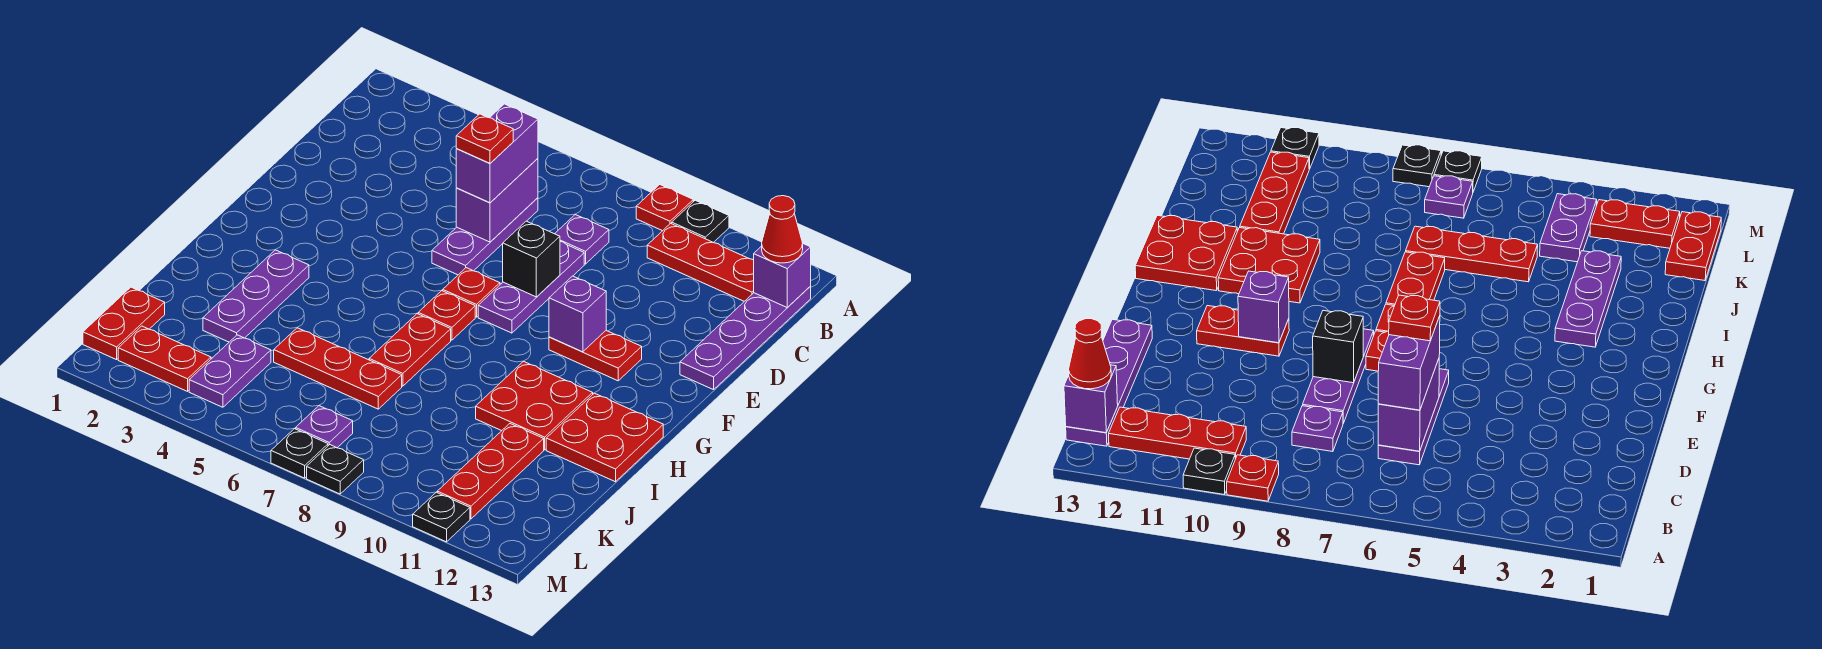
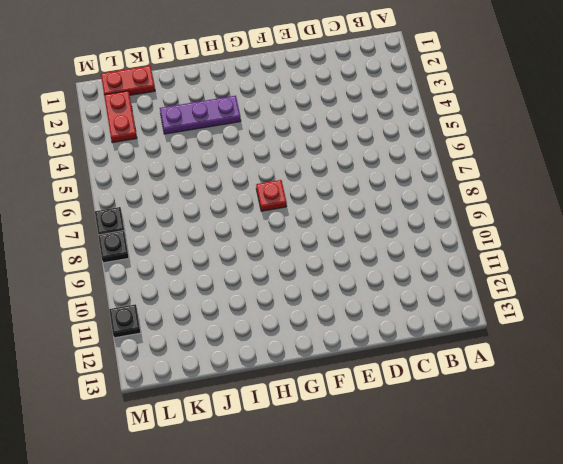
none -> red 1x1 plate [636,185,693,231]
none -> black 1x1 plate [672,200,729,243]
none -> red 1x3 plate [647,223,754,301]
none -> purple 1x4 plate [680,286,811,390]

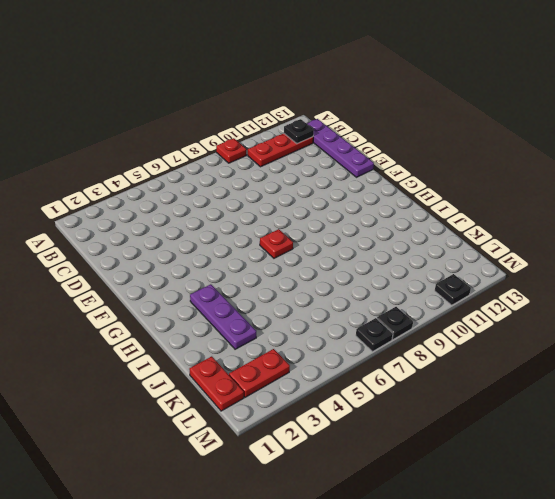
black 1x1 plate [284,119,314,144] -> black 1x1 plate moved to [672,200,729,243]
none -> purple 1x3 plate [432,198,538,275]
none -> purple 1x1 plate [555,215,609,264]
none -> purple 1x3 plate [478,241,584,333]
none -> red 1x1 plate [443,268,500,317]

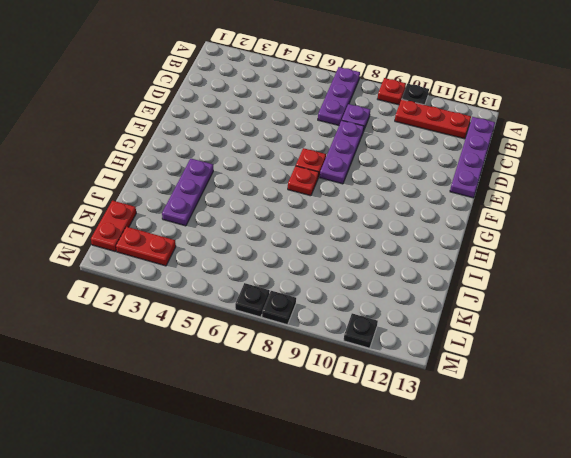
purple 1x3 plate [318,67,360,125] -> purple 1x3 plate moved to [432,198,538,275]
none -> red 1x2 plate [549,331,642,381]
none -> red 1x2 plate [369,314,451,386]
none -> red 2x2 plate [476,361,593,450]
none -> red 2x2 plate [546,393,663,482]

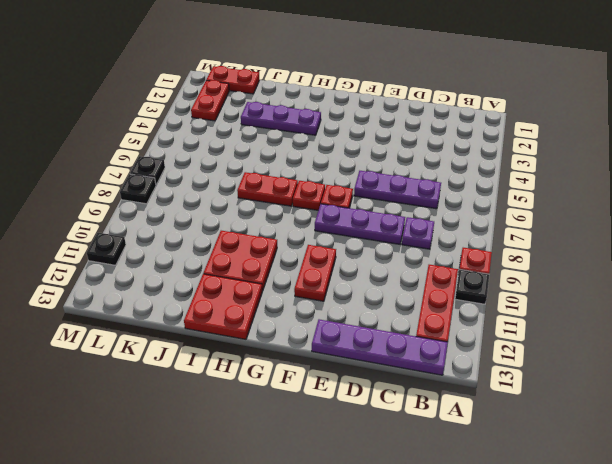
none -> red 1x3 plate [274,328,402,409]
none -> red 1x3 plate [437,424,544,519]
none -> purple 1x2 plate [189,335,271,407]
none -> purple 1x1 plate [296,406,353,448]

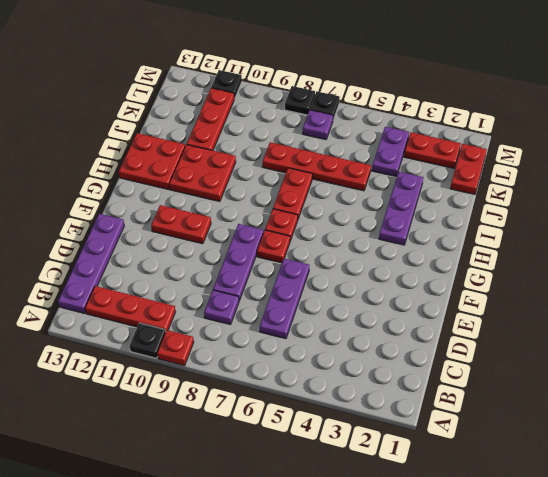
red 1x4 plate [263,142,371,191] -> red 1x3 plate [274,328,402,409]
none -> purple 1x1 brick [754,244,811,308]
none -> purple 1x2 brick [456,159,538,242]
none -> black 1x1 brick [503,221,560,297]
none -> purple 1x1 brick [549,276,606,352]

